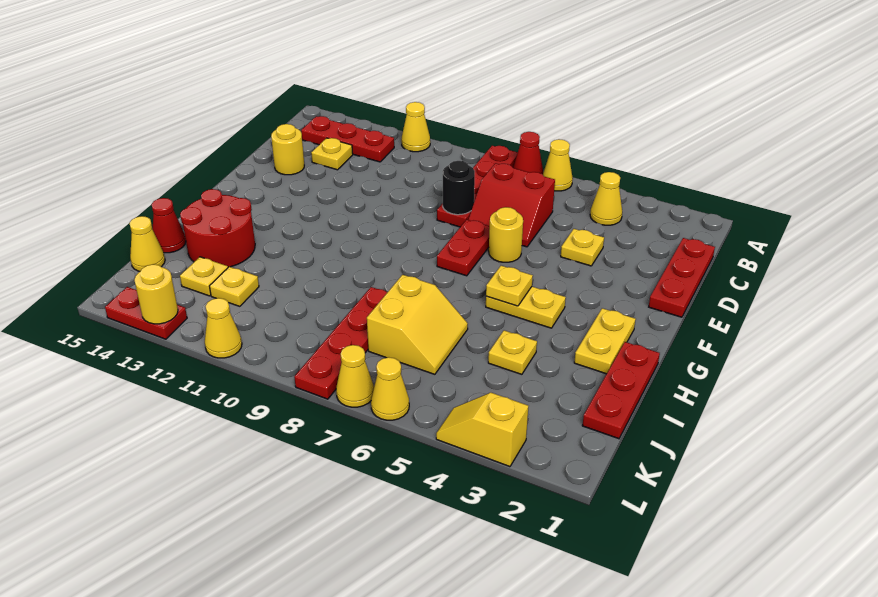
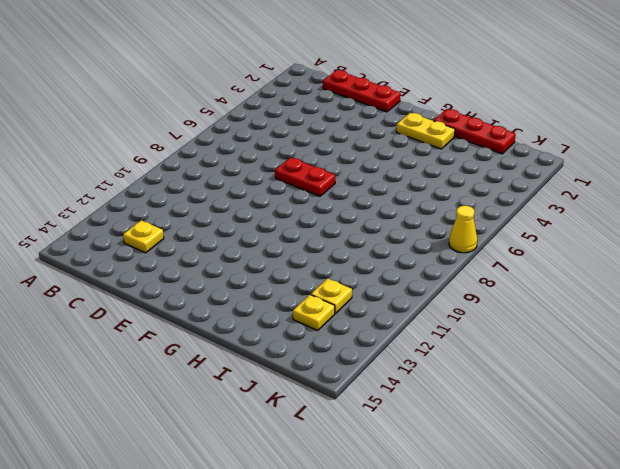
none -> yellow 1x1 cone [543,139,573,191]
none -> red 1x1 cone [513,132,543,174]
none -> red 1x4 plate [437,146,518,227]
none -> yellow 1x1 cone [401,102,430,152]

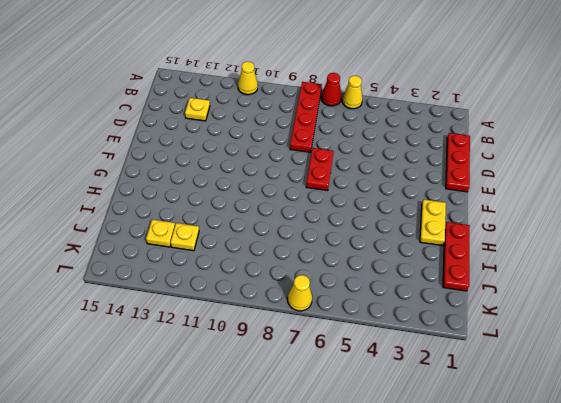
none -> yellow 1x1 cone [590,172,622,225]
none -> red 1x3 plate [301,116,394,162]
none -> red 2x2 slope [468,163,555,247]
none -> yellow 1x1 plate [561,229,604,266]

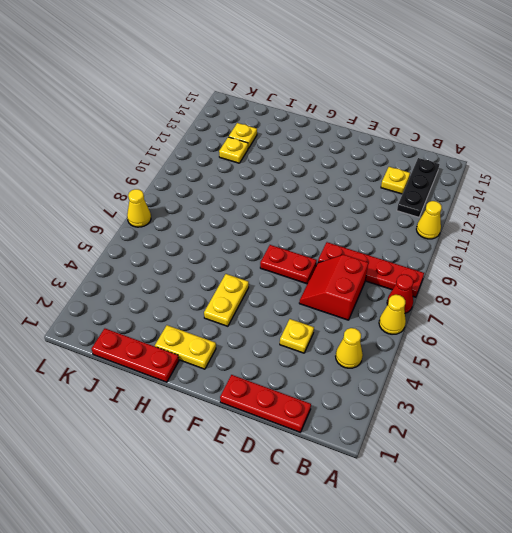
black 1x3 plate [397,158,439,217] -> red 1x3 plate [301,116,394,162]
none -> yellow 1x1 round brick [271,124,304,175]
none -> yellow 1x1 round brick [489,207,523,262]
none -> red 2x2 round brick [180,189,255,267]
none -> yellow 1x1 plate [488,330,537,374]

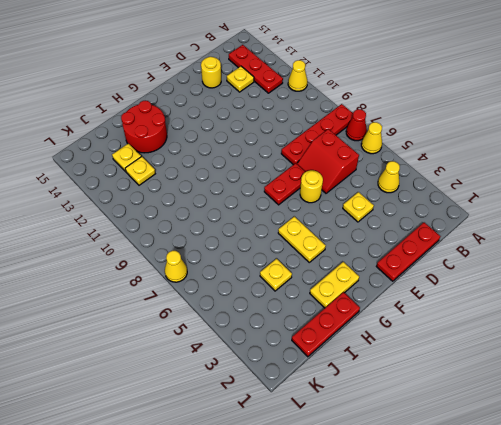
none -> yellow 2x2 slope [367,275,468,374]
none -> red 1x4 plate [294,287,387,399]
none -> red 1x1 cone [152,198,186,253]
none -> yellow 1x1 cone [130,216,165,271]

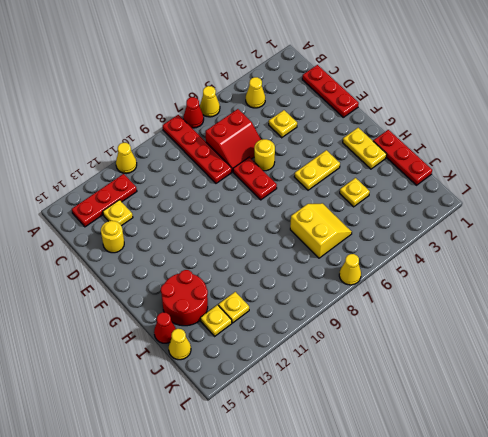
none -> red 1x4 plate [294,287,387,399]
none -> yellow 1x2 slope [436,393,528,467]
none -> yellow 1x1 cone [371,357,409,420]
none -> yellow 1x1 cone [205,298,242,358]

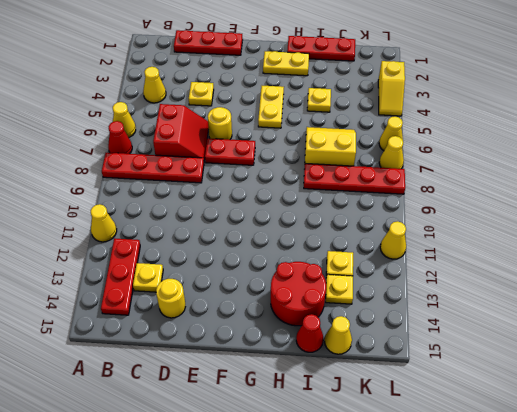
none -> red 1x2 plate [105,287,187,339]
none -> black 1x1 round brick [443,161,475,215]
none -> yellow 1x1 plate [486,266,533,306]
none -> yellow 1x1 round brick [134,264,178,324]

